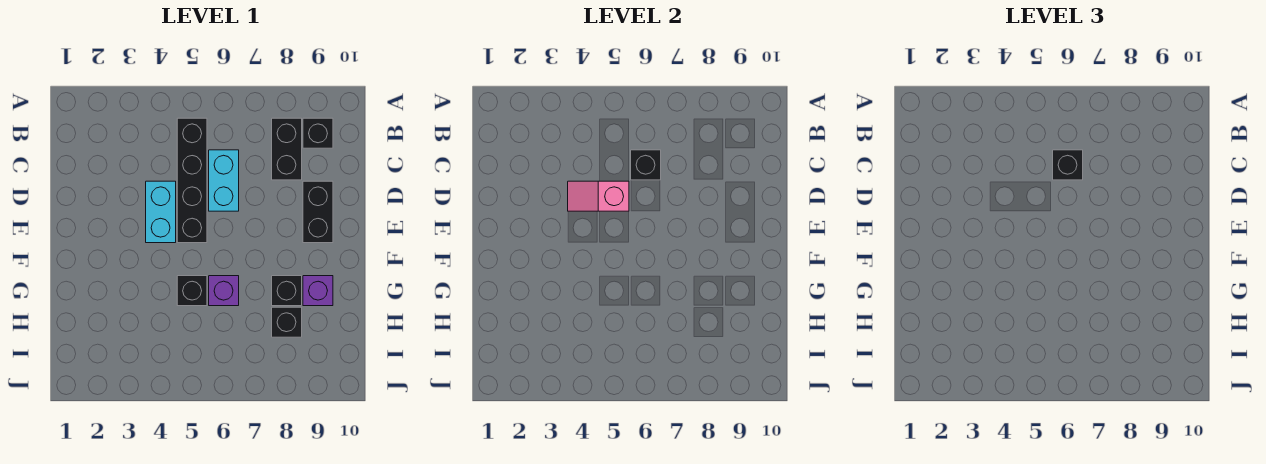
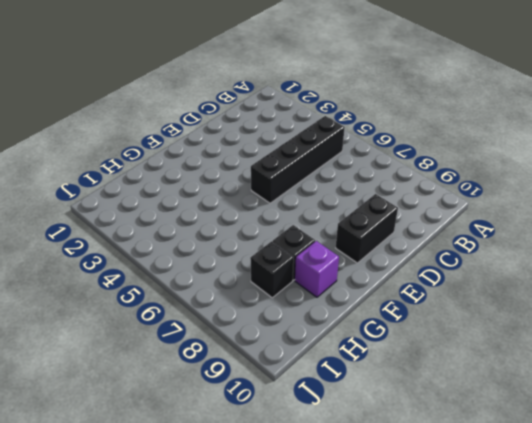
none -> black 1x2 brick [272,118,302,180]
none -> black 1x1 brick [303,118,333,148]
none -> cyan 1x2 brick [209,150,239,211]

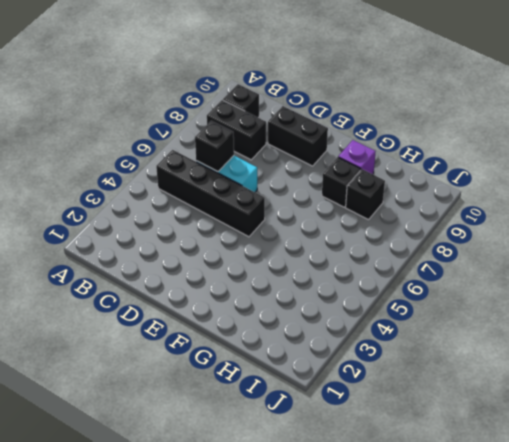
none -> cyan 1x2 brick [146,181,176,243]
none -> black 1x1 brick [177,276,207,306]
none -> purple 1x1 brick [209,276,239,306]

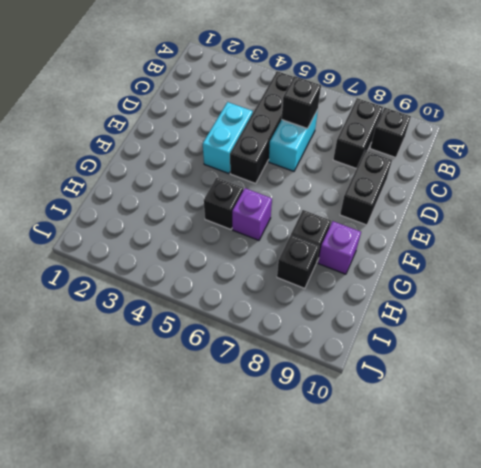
none -> pink 1x2 slope [568,181,629,211]
none -> black 1x1 brick [1053,150,1083,180]

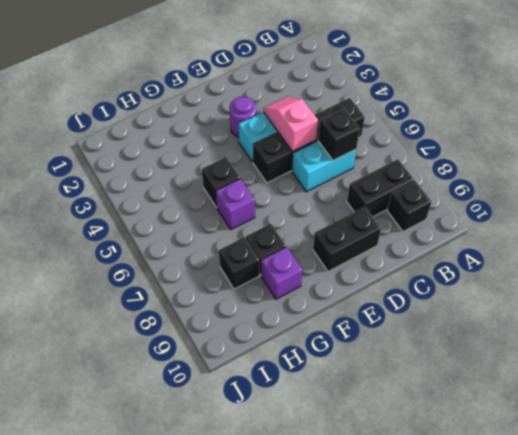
purple 1x1 round brick [230,97,257,137] -> none
none -> black 1x1 brick [1053,150,1083,180]

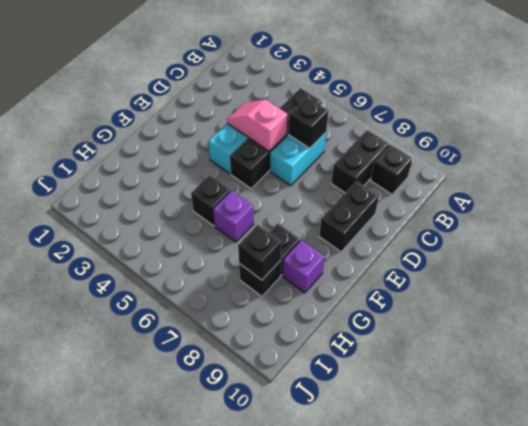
black 1x1 brick [238,225,282,280] -> black 1x1 brick moved to [1053,150,1083,180]

